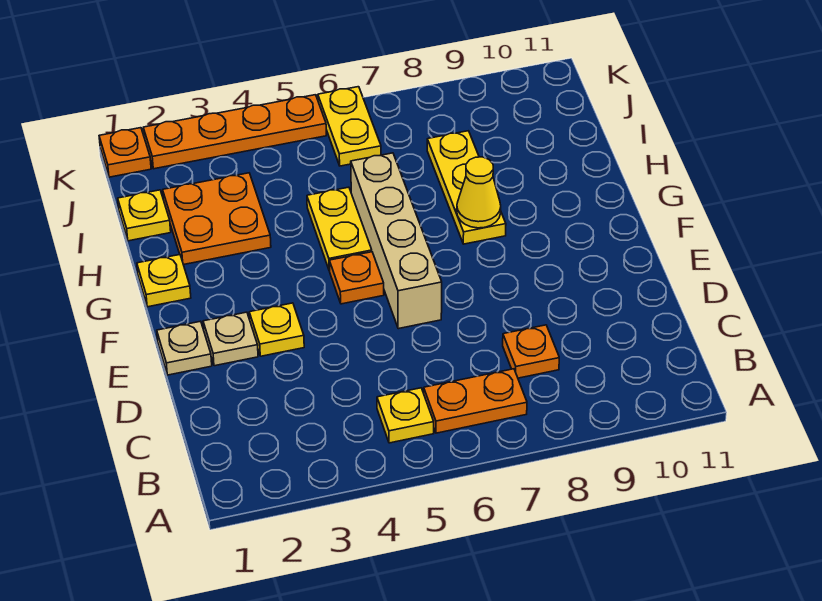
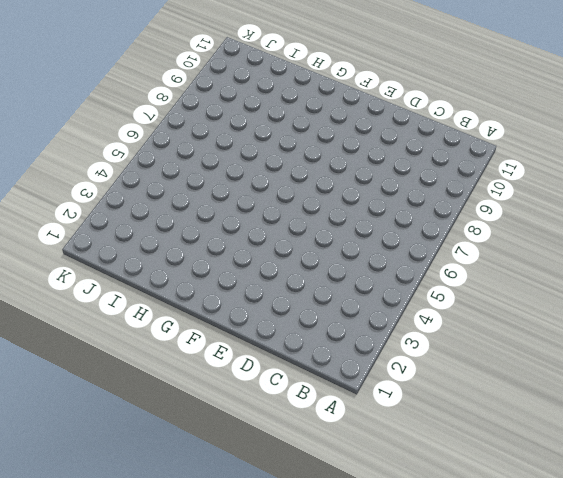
none -> yellow 1x1 plate [377,388,434,443]
none -> orange 1x2 plate [424,369,527,433]
none -> orange 1x1 plate [503,325,559,378]

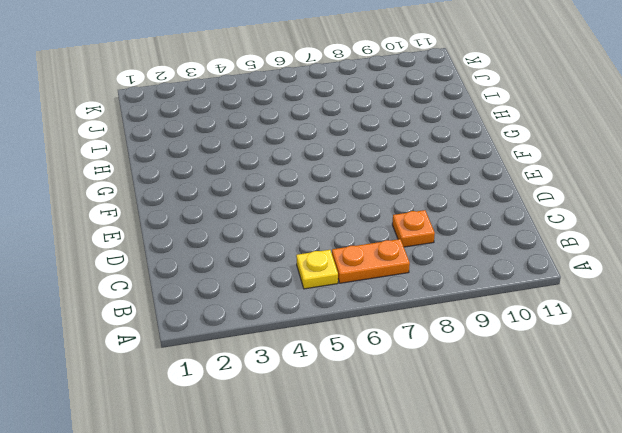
none -> tan 1x1 plate [157,321,212,375]
none -> tan 1x1 plate [203,312,258,366]
none -> yellow 1x1 plate [249,303,304,356]

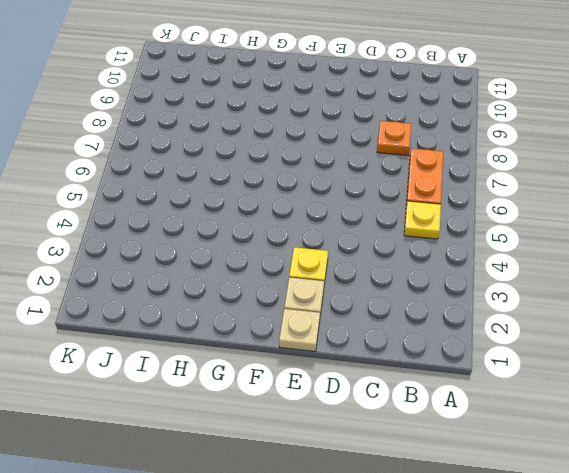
none -> tan 1x4 brick [351,153,442,329]
none -> orange 1x1 plate [329,252,384,304]
none -> yellow 1x1 plate [137,255,191,307]

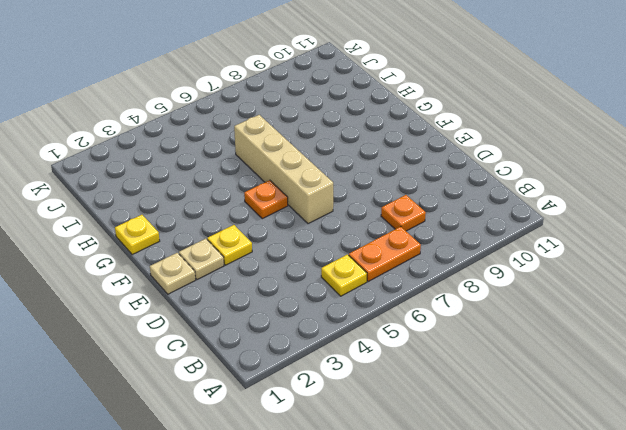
none -> yellow 1x2 plate [307,187,372,271]
none -> yellow 1x3 plate [427,131,506,244]
none -> orange 2x2 plate [163,173,271,265]

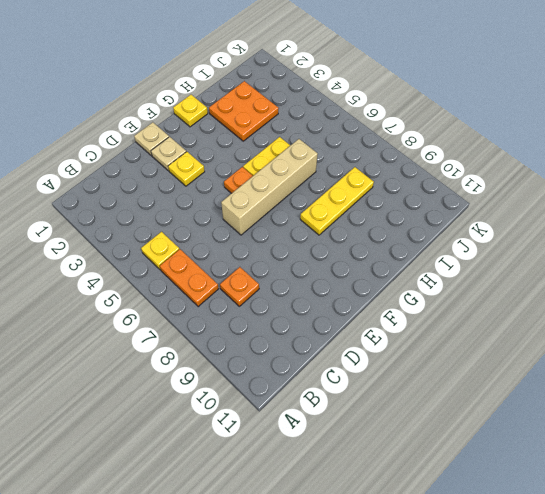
none -> yellow 1x1 plate [118,190,171,241]
none -> yellow 1x2 plate [318,87,381,166]
none -> orange 1x1 plate [99,128,151,177]

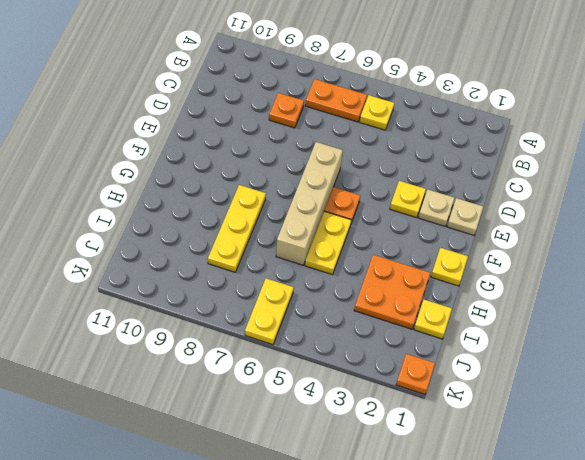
none -> orange 1x4 plate [143,95,326,169]
none -> yellow 1x1 cone [457,157,501,228]

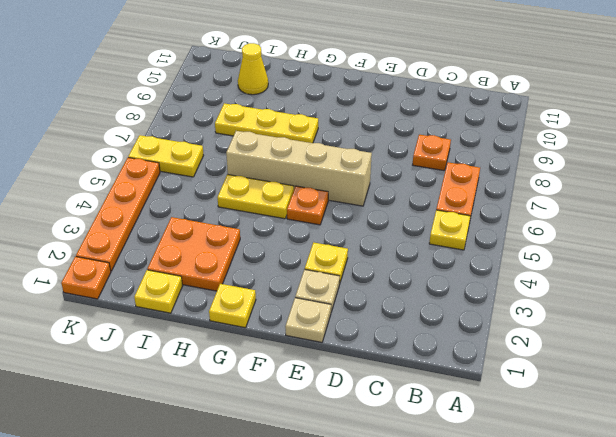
yellow 1x1 cone [238,43,268,95] -> yellow 1x1 cone moved to [457,157,501,228]

